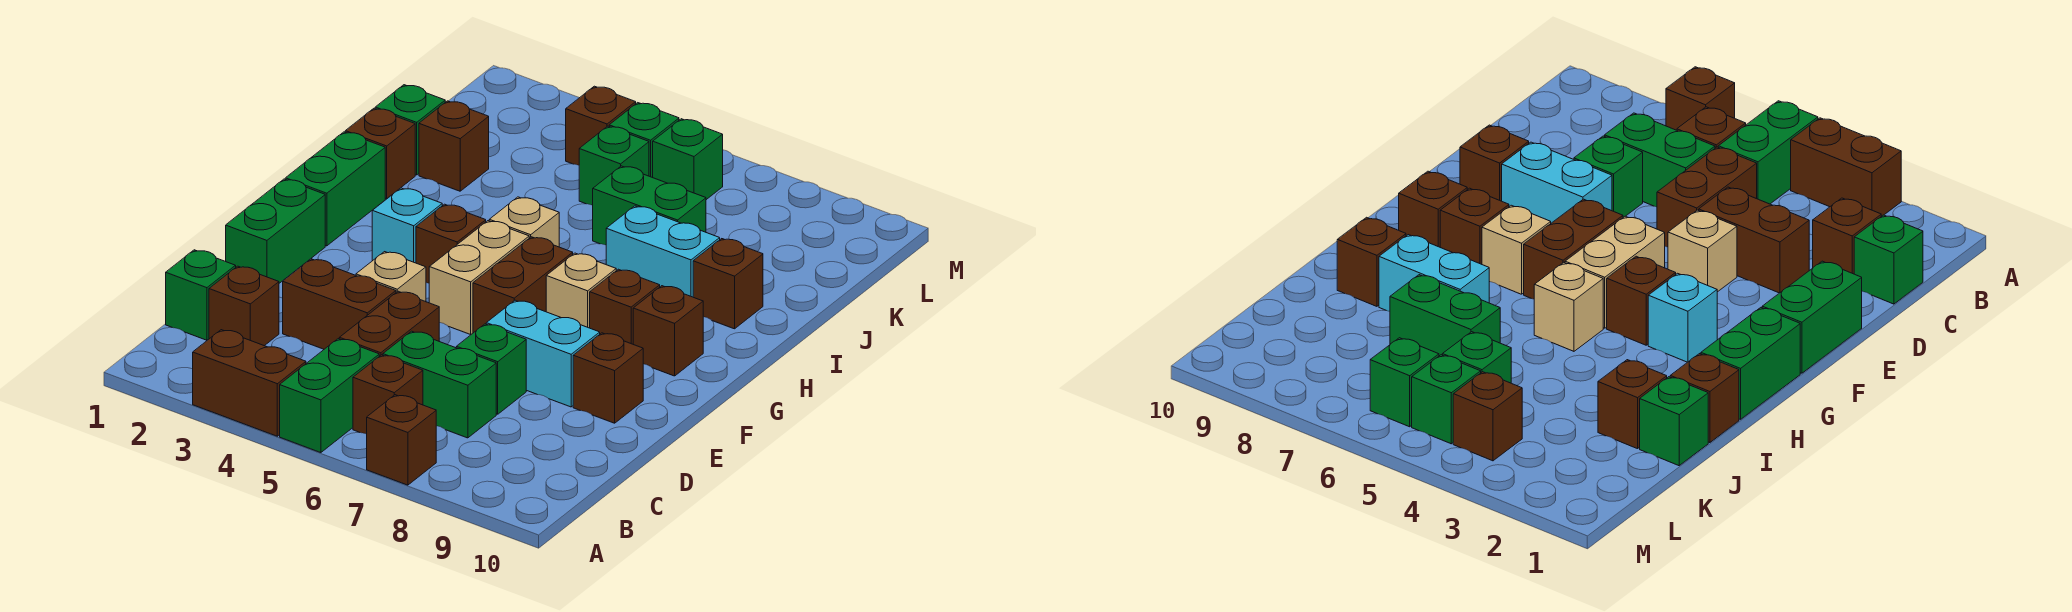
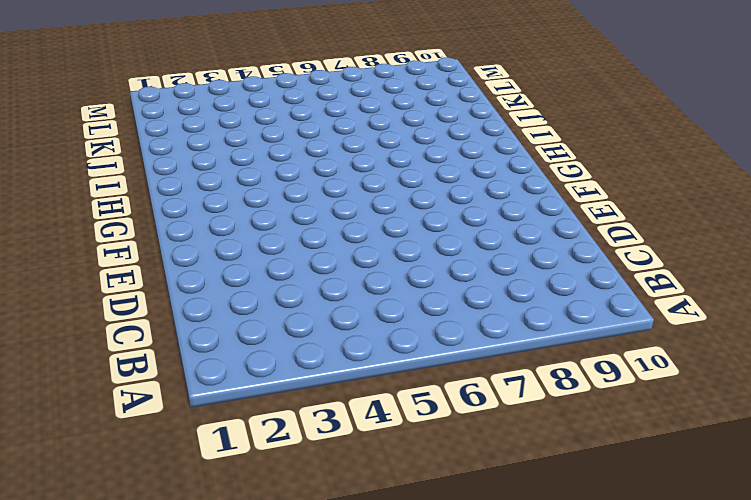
none -> brown 1x2 brick [193,330,306,436]
none -> green 1x2 brick [280,339,379,453]
none -> brown 1x1 brick [367,395,436,485]
none -> brown 1x1 brick [353,355,423,434]

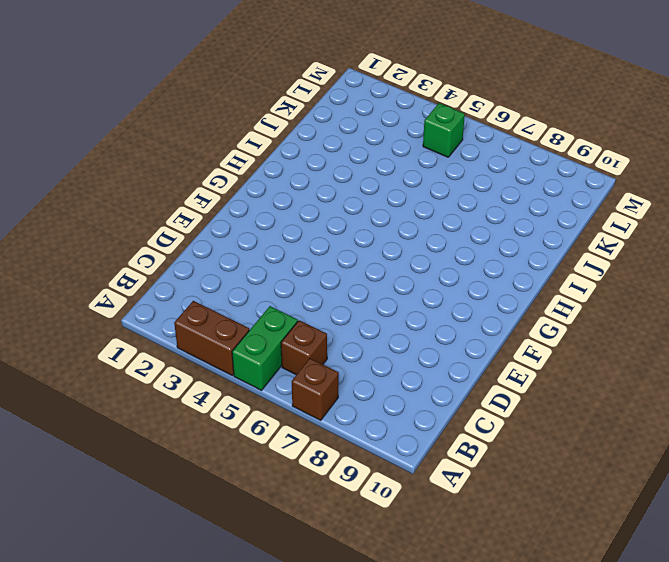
none -> green 1x1 brick [166,250,236,340]
none -> brown 1x1 brick [209,266,279,346]
none -> brown 1x2 brick [339,291,439,356]
none -> green 1x2 brick [383,331,496,438]

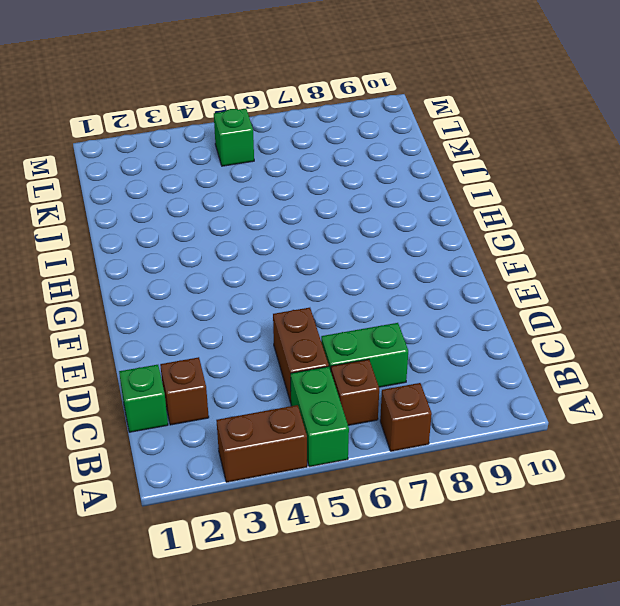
none -> brown 1x2 brick [283,259,396,349]
none -> green 1x1 brick [456,324,526,414]
none -> green 1x2 brick [226,179,325,283]
none -> tan 1x1 brick [356,252,426,302]

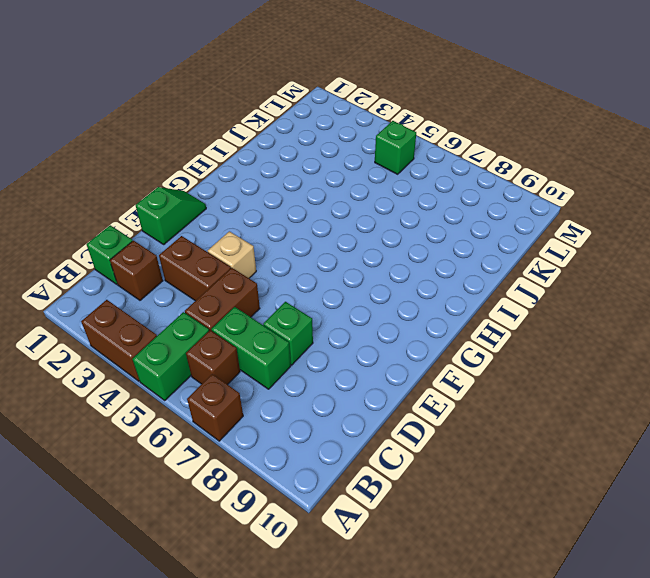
green 1x2 slope [136,187,206,244] -> green 1x2 brick [226,179,325,283]
none -> cyan 1x2 brick [486,300,600,407]
none -> brown 1x1 brick [573,333,643,423]
none -> tan 1x2 brick [429,221,529,334]
none -> brown 1x2 brick [473,237,573,333]

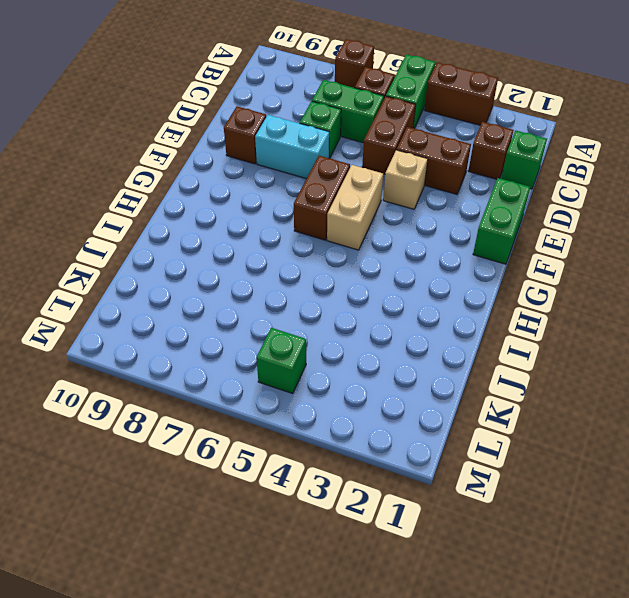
none -> green 1x2 brick [285,132,385,246]
none -> cyan 1x1 brick [372,188,442,263]
none -> brown 1x1 brick [416,204,486,283]
none -> tan 1x1 brick [546,253,616,328]

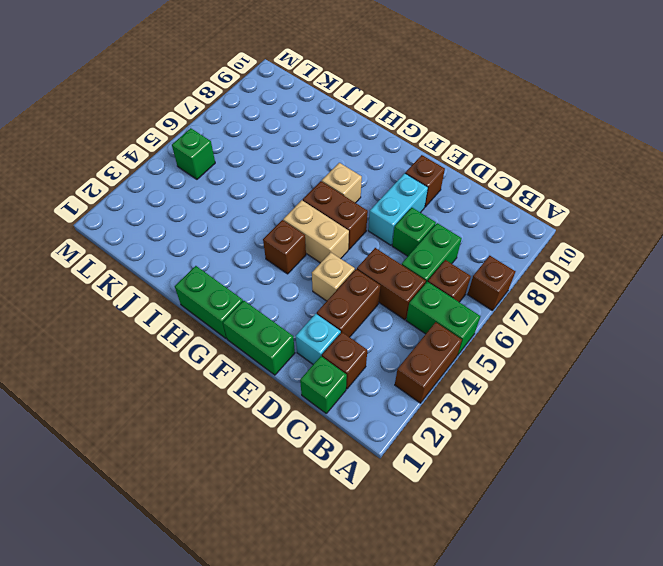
cyan 1x1 brick [296,314,341,364] -> cyan 1x1 brick moved to [372,188,442,263]
none -> brown 1x1 brick [590,269,660,344]
none -> brown 1x1 brick [633,286,703,376]
none -> tan 1x1 brick [489,197,559,247]
none -> brown 1x1 brick [345,108,415,199]

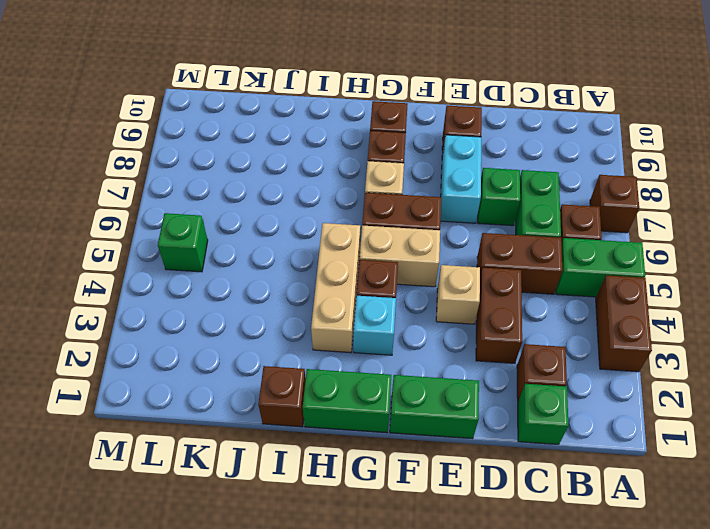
tan 1x3 brick [311,223,360,353] -> tan 1x1 brick [489,197,559,247]
none -> cyan 1x2 brick [606,206,720,297]
none -> brown 1x1 brick [693,239,763,329]
none -> green 1x1 brick [375,85,445,175]
none -> brown 1x1 brick [419,101,489,191]

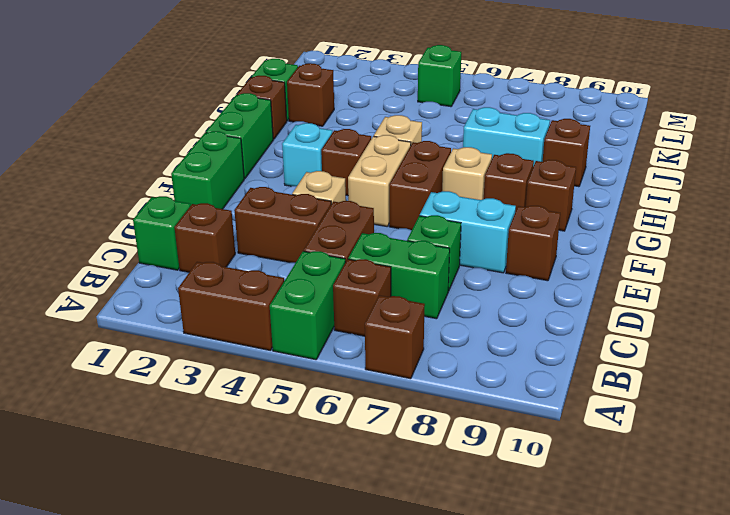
none -> green 1x2 brick [593,166,706,245]
none -> green 1x1 brick [579,126,649,205]
none -> brown 1x1 brick [566,86,636,165]
none -> green 1x1 brick [653,119,723,200]

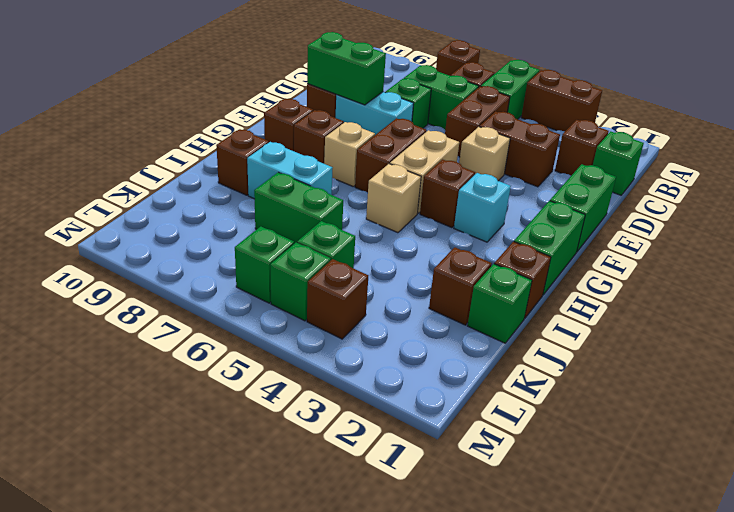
green 1x2 brick [307,32,386,105] -> none

